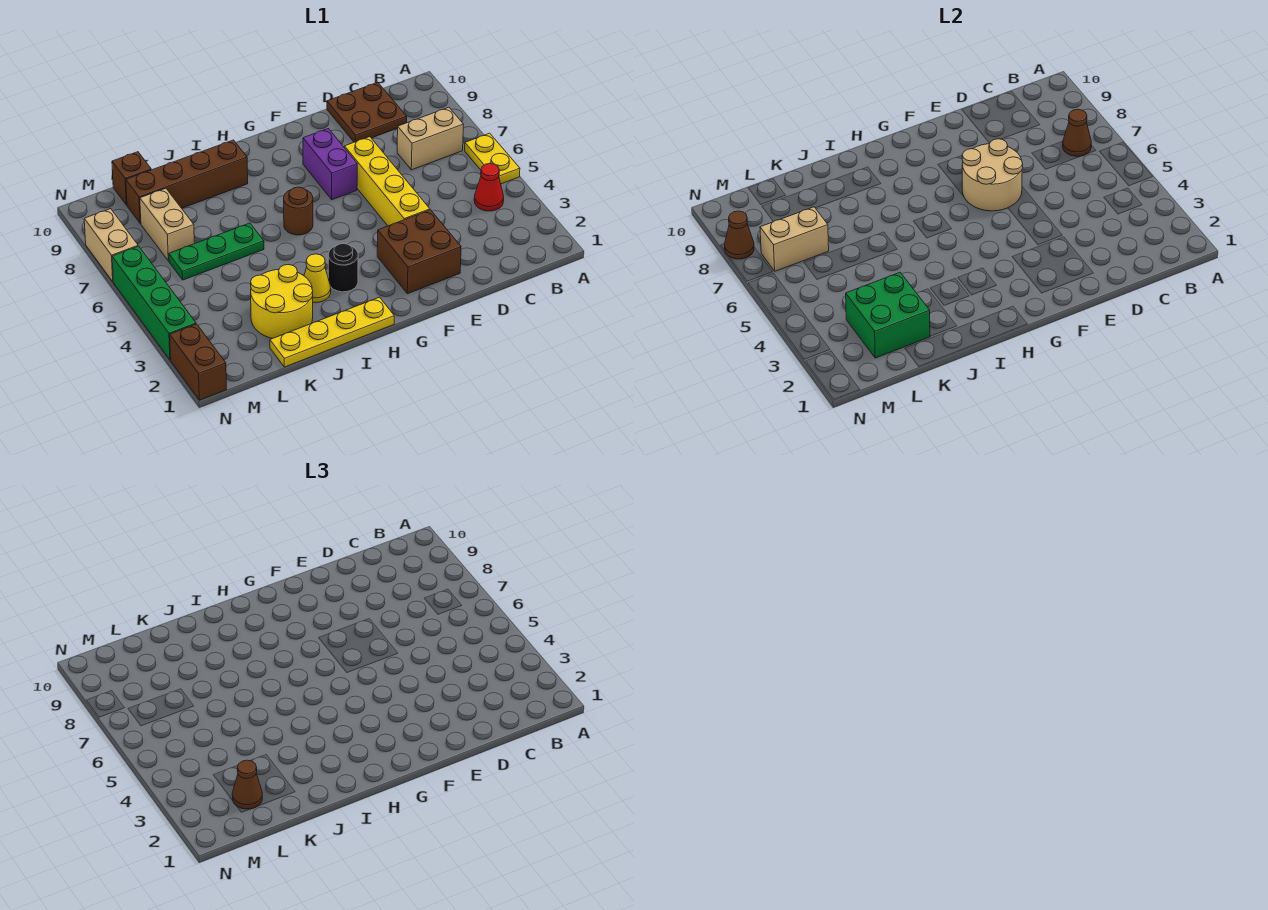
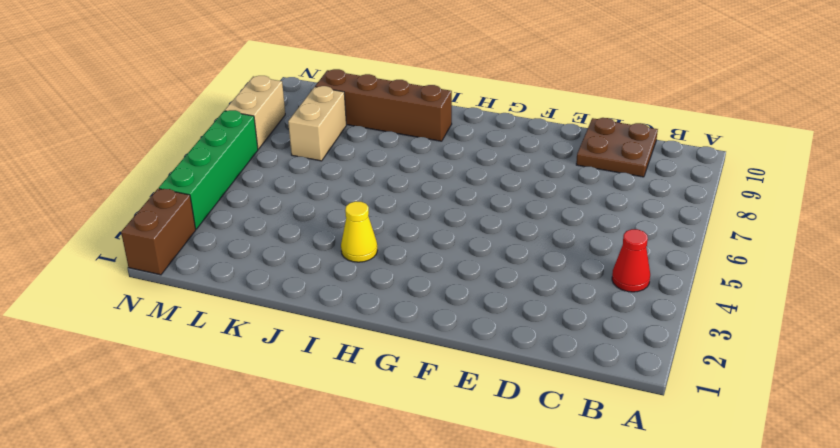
none -> yellow 1x2 plate [465,133,520,184]
none -> tan 1x2 brick [397,107,464,170]
none -> brown 2x2 brick [377,210,461,294]

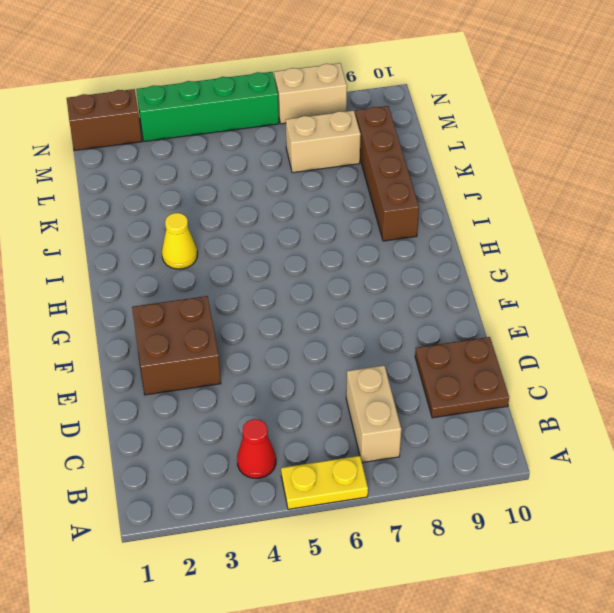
none -> yellow 1x4 brick [344,137,430,226]
none -> purple 1x2 brick [303,129,357,200]
none -> yellow 1x4 plate [270,297,394,367]

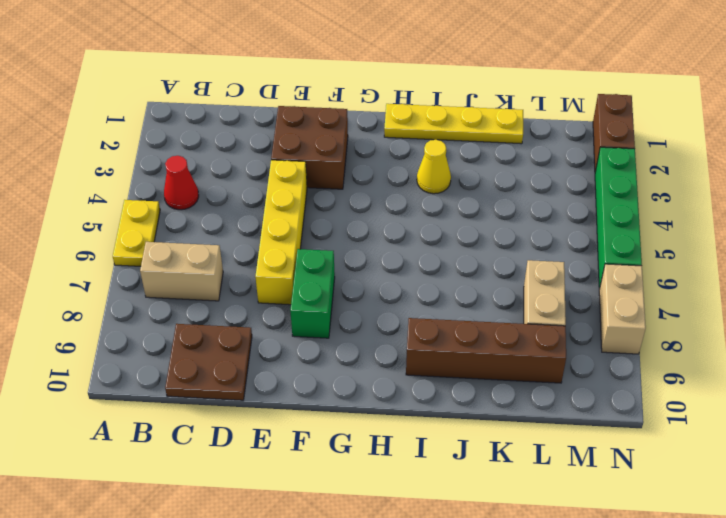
green 1x2 brick [290,249,335,338] -> purple 1x2 brick [303,129,357,200]
none -> black 1x1 round brick [328,244,358,292]
none -> brown 1x1 round brick [284,187,313,235]
none -> yellow 2x2 round brick [251,265,313,338]

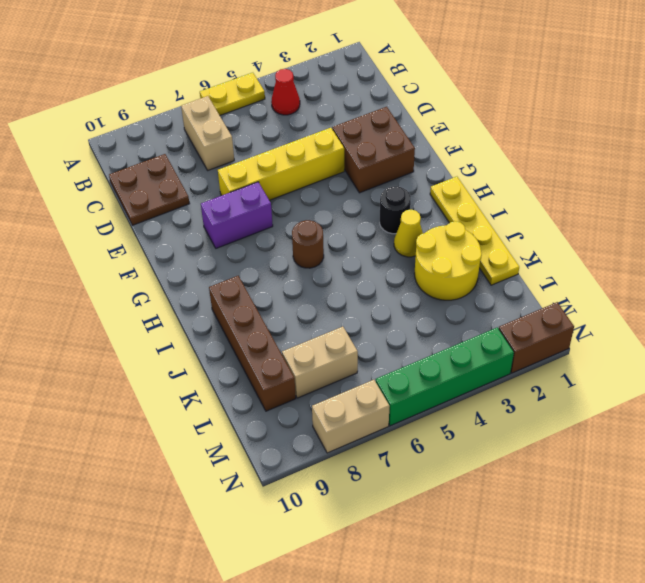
none -> green 1x3 plate [169,223,264,280]
none -> brown 1x1 brick [112,152,151,205]
none -> brown 1x1 cone [1063,109,1091,157]

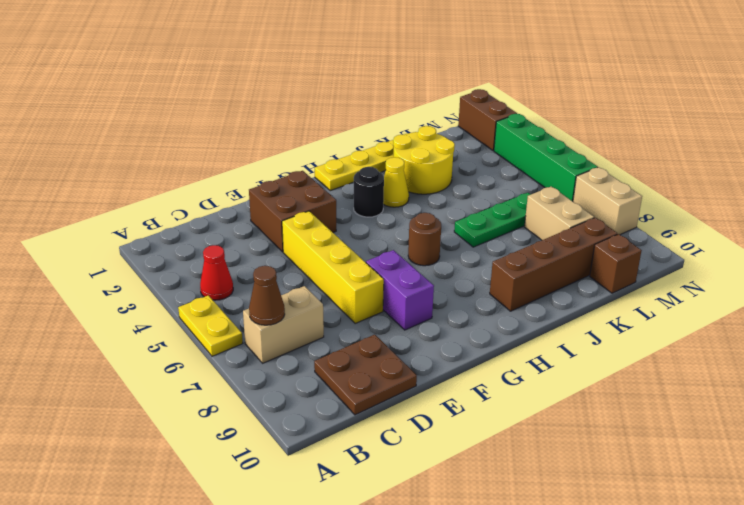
none -> tan 2x2 round brick [962,139,1023,211]
none -> green 2x2 brick [846,273,930,358]
none -> tan 1x2 brick [760,207,829,271]

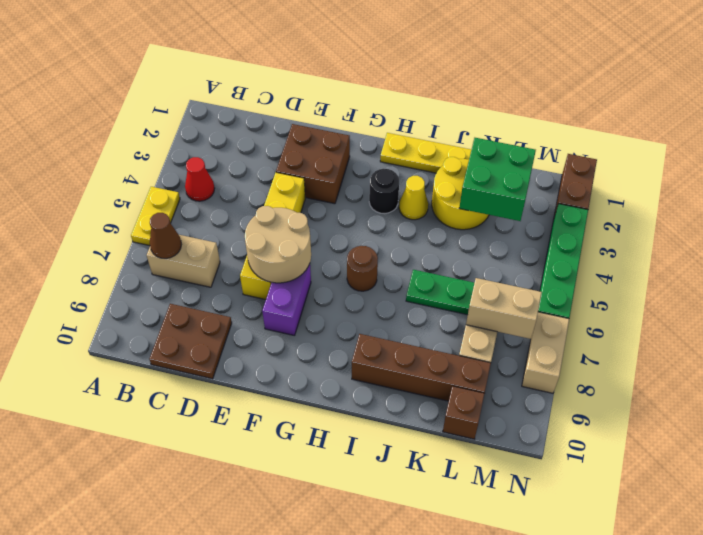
none -> brown 1x1 cone [725,211,754,259]
none -> brown 1x1 cone [232,760,262,809]

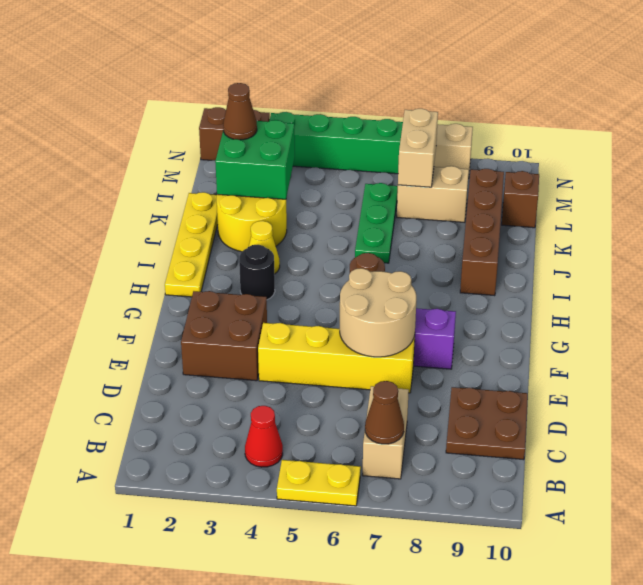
none -> brown 1x1 cone [725,211,754,259]

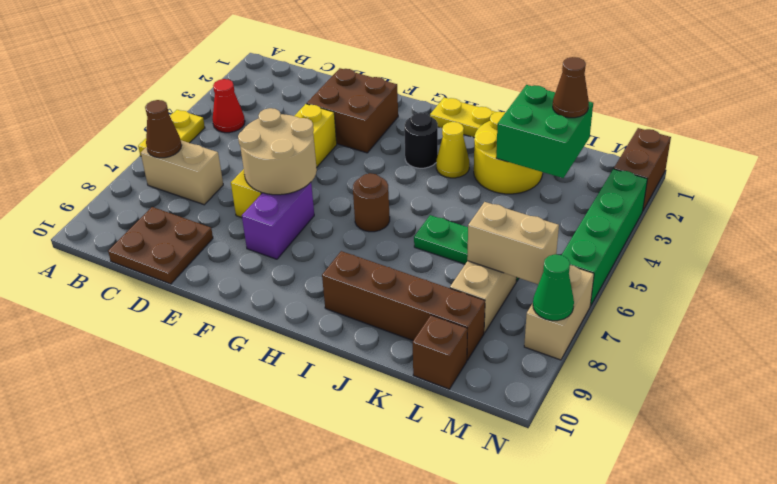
green 1x1 cone [533,254,574,321] -> brown 1x1 cone [725,211,754,259]

